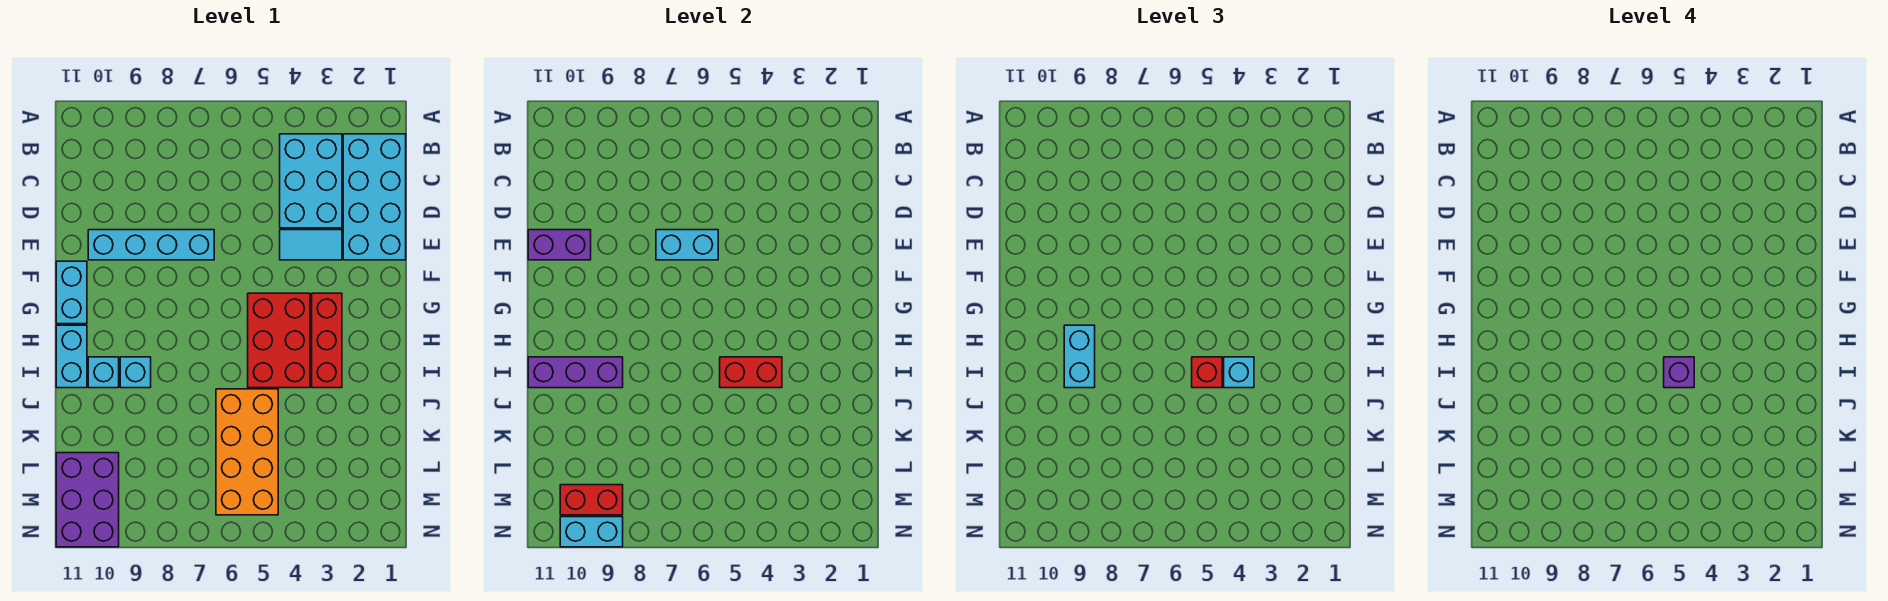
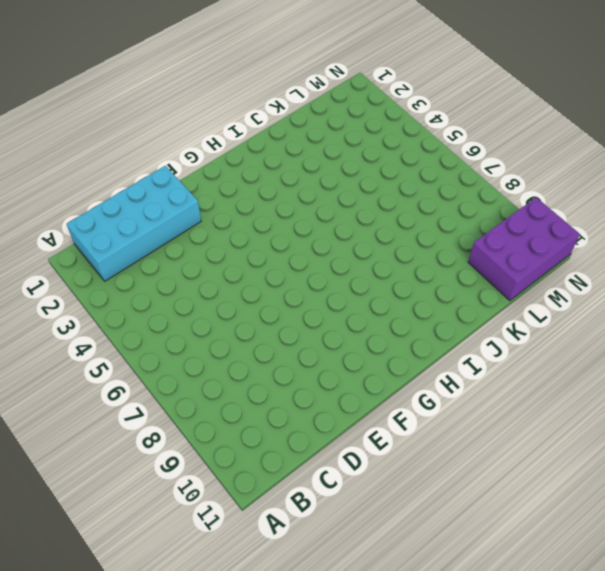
none -> cyan 2x3 brick [280,134,342,228]
none -> cyan 1x2 tile [280,230,342,260]
none -> cyan 1x4 brick [88,230,214,260]

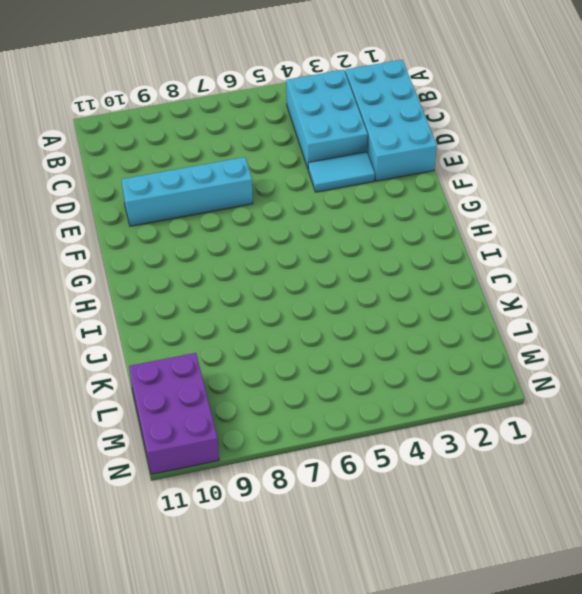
none -> cyan 1x2 brick [56,261,87,324]
none -> red 1x3 brick [312,293,342,388]
none -> red 2x3 brick [248,293,310,388]

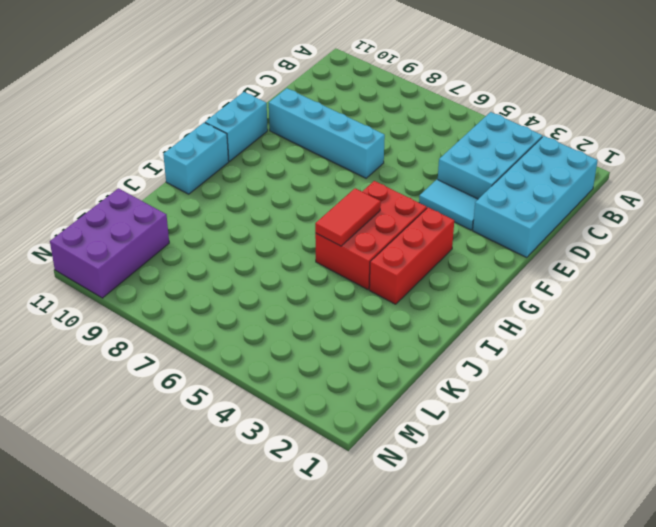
red 1x2 tile [315,188,381,246] -> red 1x2 brick [720,357,782,388]
none -> cyan 1x1 brick [120,357,151,388]
none -> cyan 1x1 brick [88,357,119,388]
none -> orange 2x4 brick [216,389,278,515]

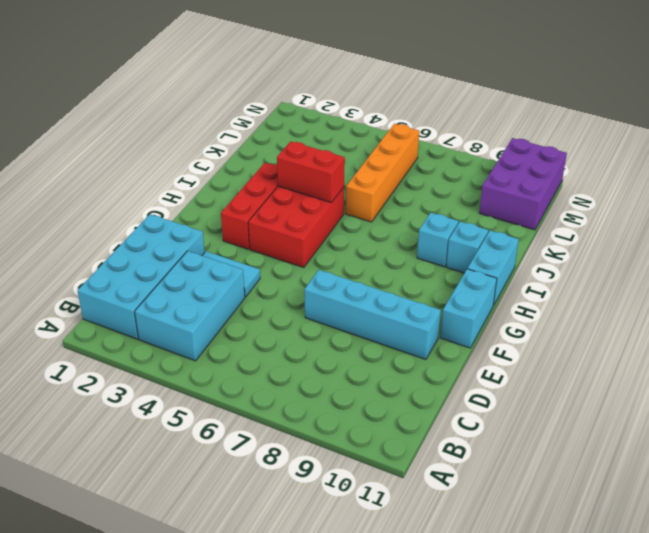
orange 1x4 brick [346,124,419,222] -> orange 2x4 brick [216,389,278,515]
none -> cyan 1x2 brick [656,230,718,260]
none -> purple 1x2 brick [528,230,591,260]
none -> purple 1x3 brick [528,357,623,388]

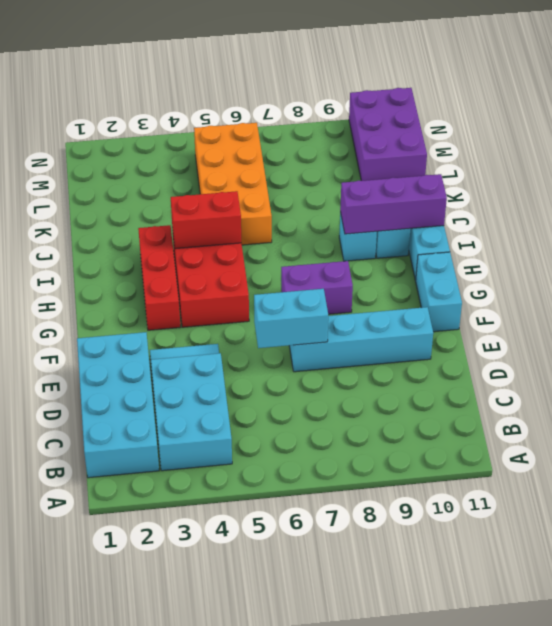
purple 1x2 brick [281,261,353,314] -> purple 1x2 brick moved to [528,230,591,260]
none -> red 1x2 brick [560,485,623,515]
none -> cyan 1x2 brick [560,517,623,547]
none -> cyan 1x2 brick [1064,325,1095,388]

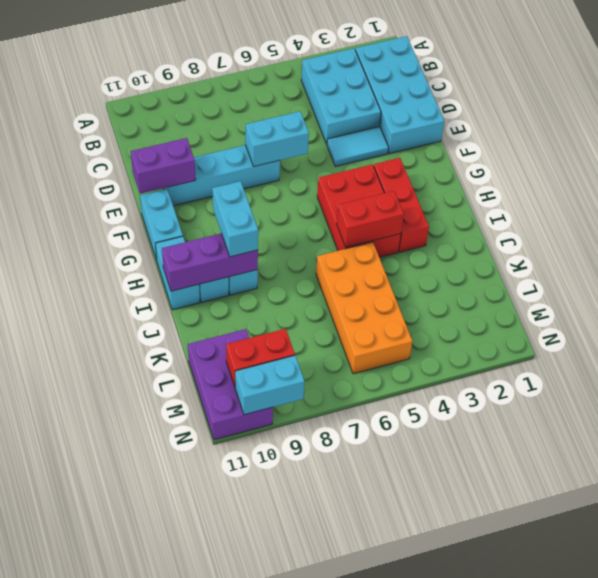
none -> cyan 1x1 brick [1224,357,1254,388]
none -> red 1x1 brick [1192,357,1222,388]
none -> purple 1x1 brick [1664,357,1694,388]

